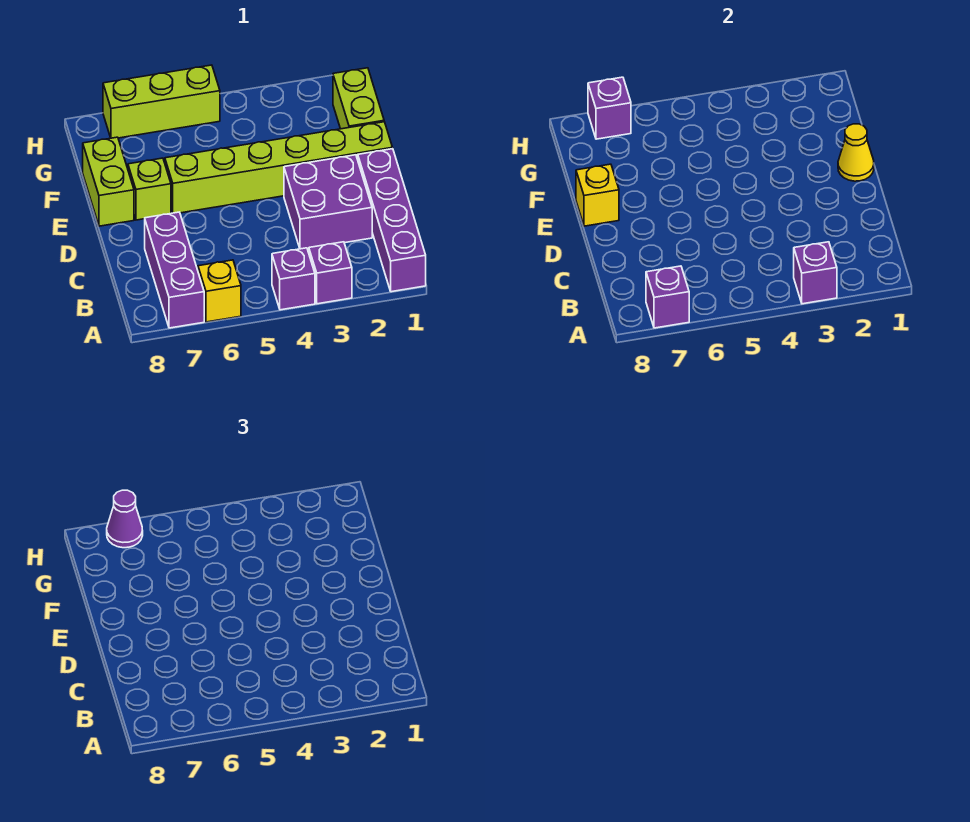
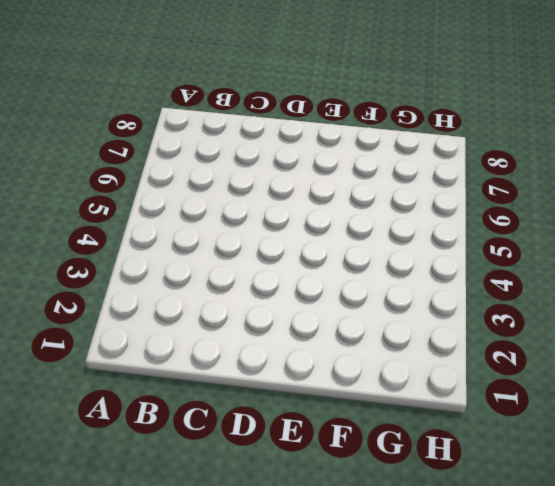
none -> purple 1x4 brick [358,149,426,292]
none -> purple 1x1 brick [309,242,352,304]
none -> purple 1x1 brick [272,248,315,310]

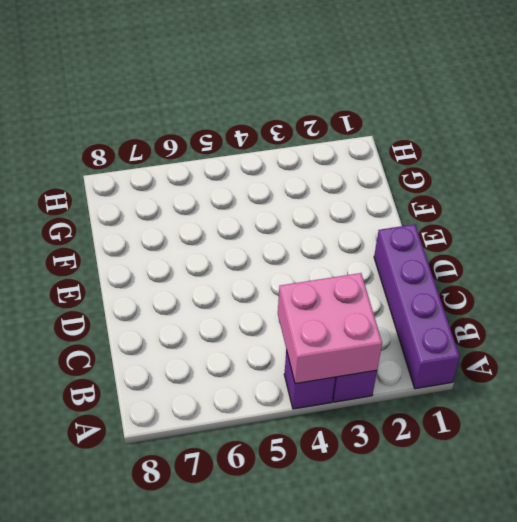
pink 2x2 brick [278,273,382,384] -> purple 1x1 brick [794,242,837,304]
none -> yellow 1x1 brick [198,260,241,322]
none -> purple 1x3 brick [145,212,204,328]
none -> purple 2x2 brick [284,155,372,249]

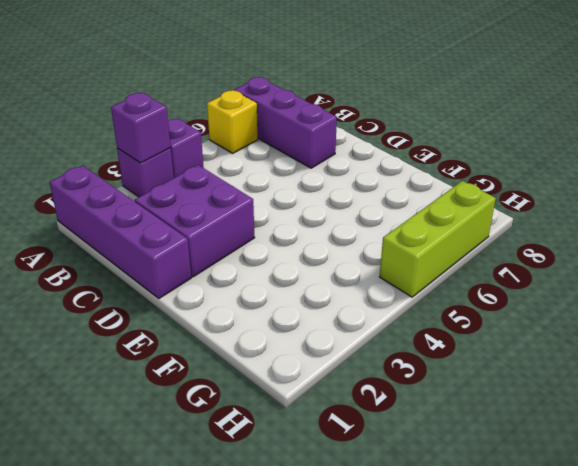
none -> lime 1x6 brick [165,122,393,213]
none -> lime 1x1 brick [128,158,171,220]
none -> lime 1x2 brick [83,137,134,226]

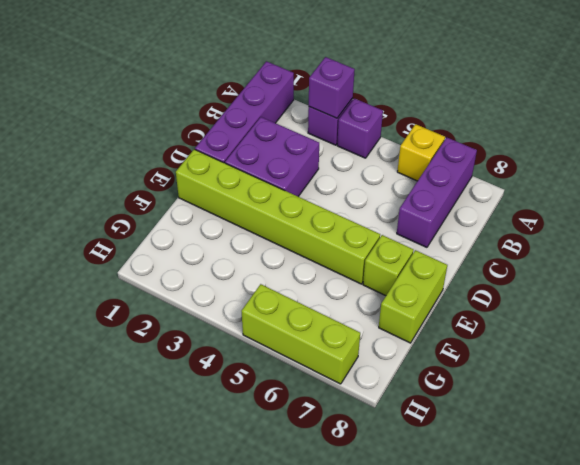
none -> lime 1x2 brick [333,68,384,129]
none -> purple 1x1 brick [646,266,689,328]
none -> yellow 1x1 cone [838,124,874,181]

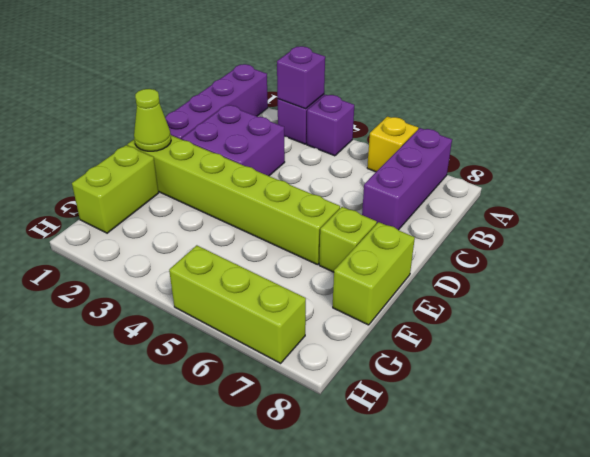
lime 1x1 cone [134,89,171,151] -> yellow 1x1 cone [838,124,874,181]
none -> purple 1x1 brick [646,266,689,328]
none -> yellow 1x1 brick [576,164,619,226]
none -> purple 1x1 brick [588,77,631,139]

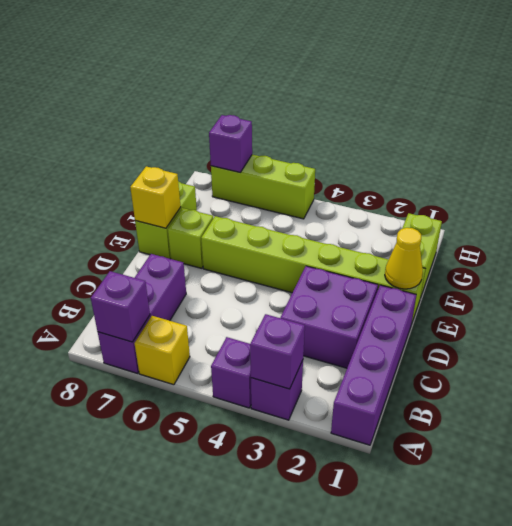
none -> purple 1x1 cone [107,490,143,548]

